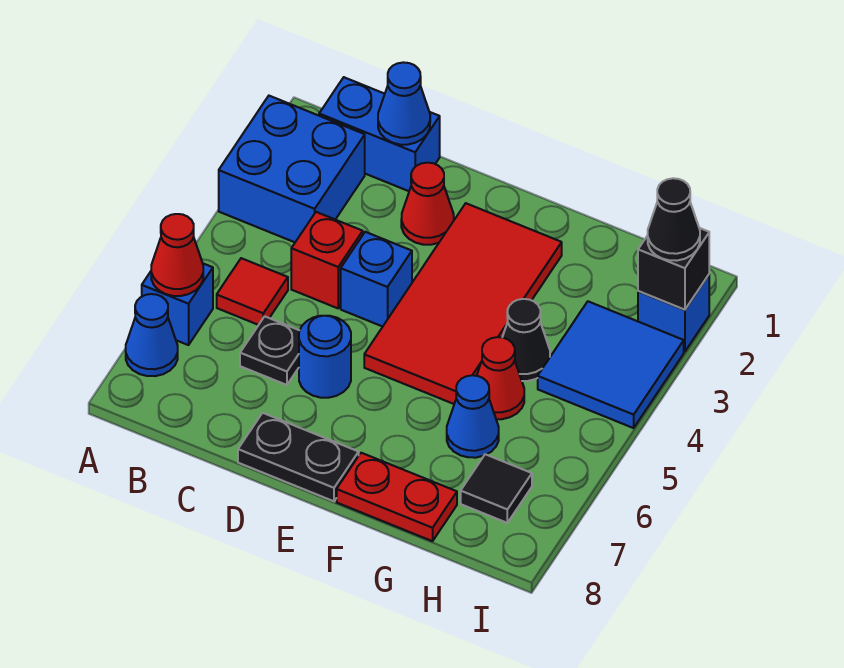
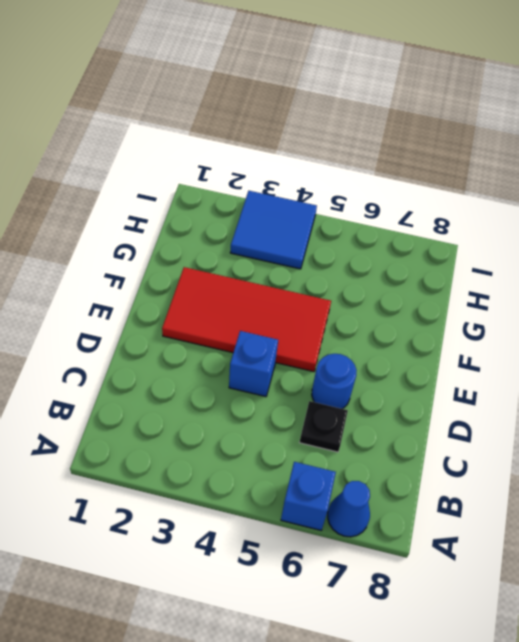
none -> blue 2x2 brick [219,96,365,242]
none -> blue 1x2 brick [319,77,440,191]
none -> red 1x1 tile [217,258,288,325]

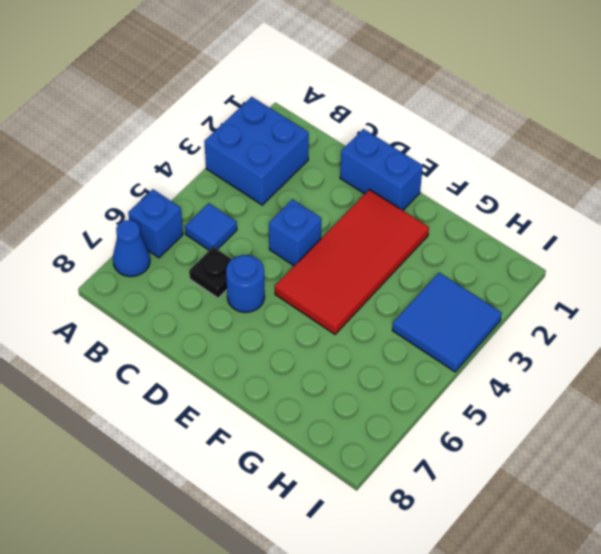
blue 1x1 tile [185,203,237,250] -> red 1x1 tile [217,258,288,325]
blue 1x2 brick [340,129,423,210] -> blue 1x2 brick moved to [319,77,440,191]
none -> red 1x1 brick [291,212,363,308]
none -> red 1x1 cone [401,163,454,245]
none -> black 1x2 plate [238,413,359,501]

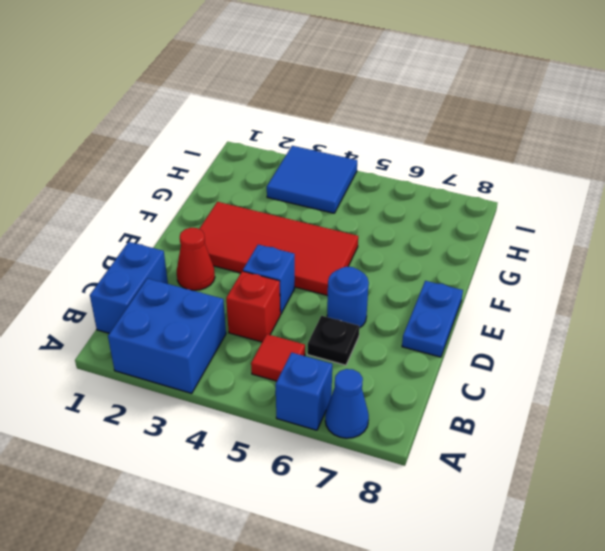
blue 1x2 plate [402,281,463,357] -> black 1x2 plate [238,413,359,501]
none -> red 1x2 plate [337,453,457,541]
none -> black 1x1 cone [502,299,550,381]
none -> red 1x1 cone [477,337,524,419]

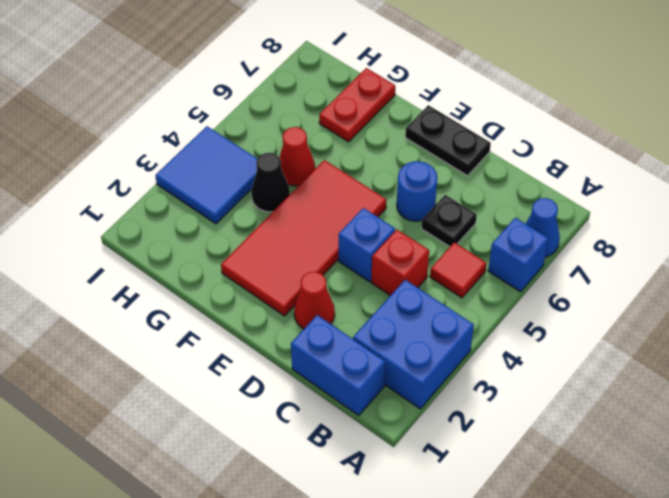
red 1x2 plate [319,68,395,142] -> red 1x2 plate turned to [337,453,457,541]
none -> blue 1x1 cone [447,375,499,458]
none -> black 1x1 tile [461,454,532,523]
none -> blue 1x1 brick [638,275,709,352]

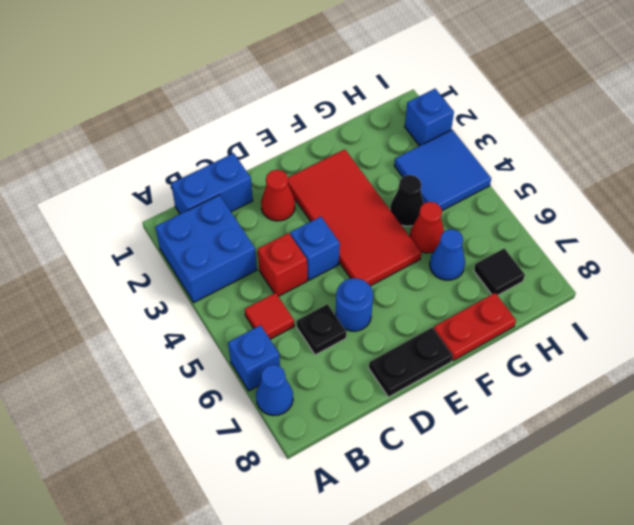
none -> red 1x1 cone [151,214,203,296]
none -> blue 1x1 cone [378,62,430,145]
none -> black 1x1 brick [638,228,709,310]

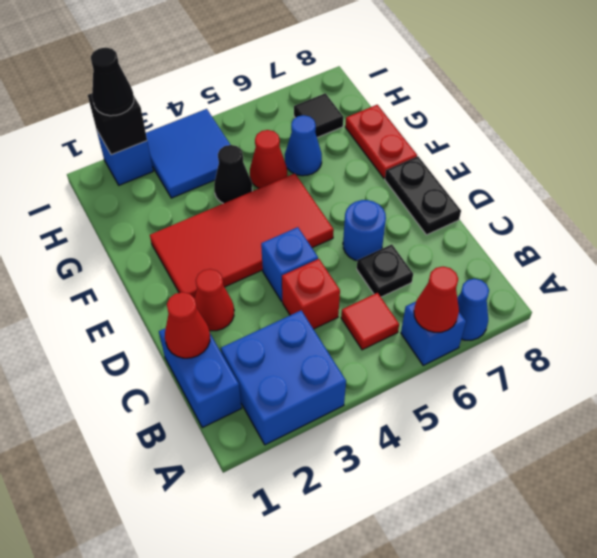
red 1x1 cone [165,292,210,358] -> blue 1x1 cone [378,62,430,145]

